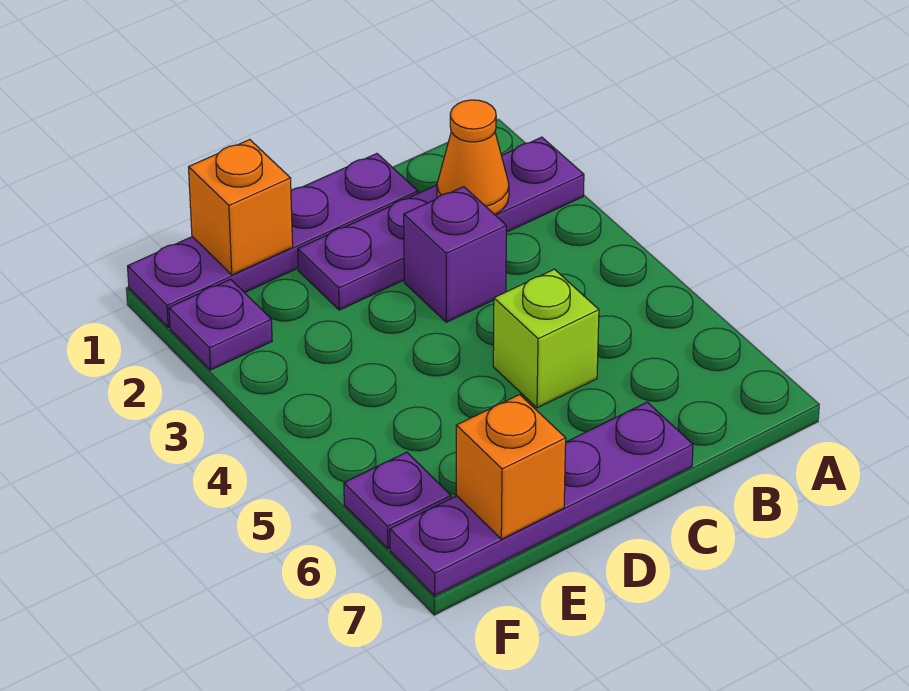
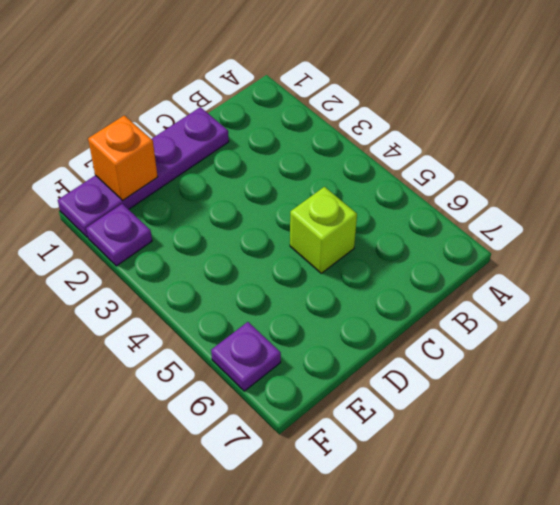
none -> purple 1x4 plate [298,137,584,310]
none -> purple 1x1 brick [404,187,506,322]

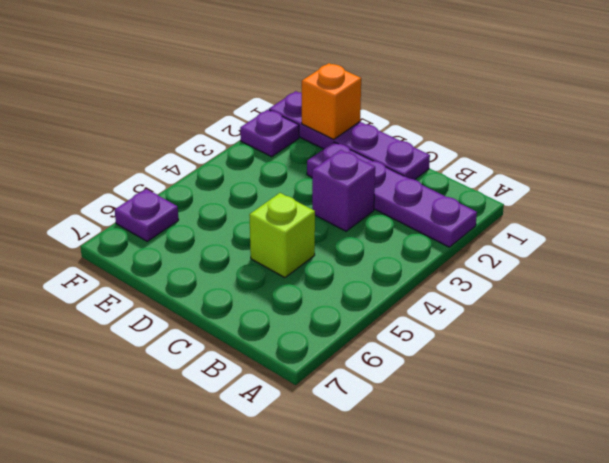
none -> purple 1x4 plate [390,402,693,596]
none -> orange 1x1 cone [437,100,509,215]

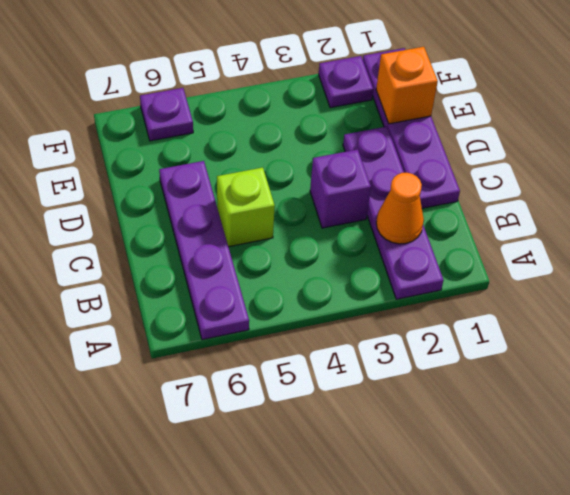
purple 1x4 plate [159,161,249,340] -> purple 1x4 plate moved to [390,402,693,596]
none -> orange 1x1 brick [456,395,566,539]

